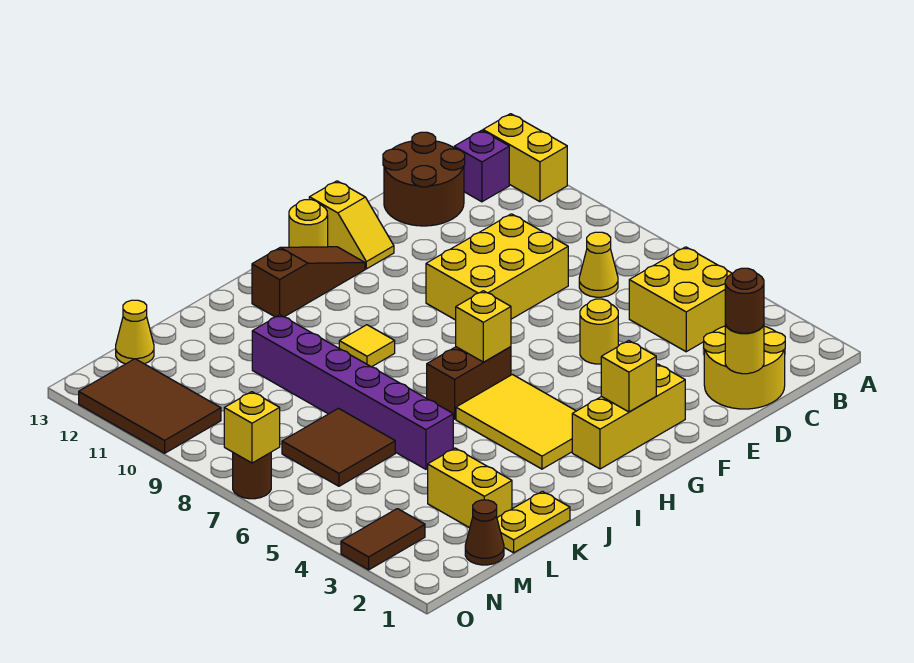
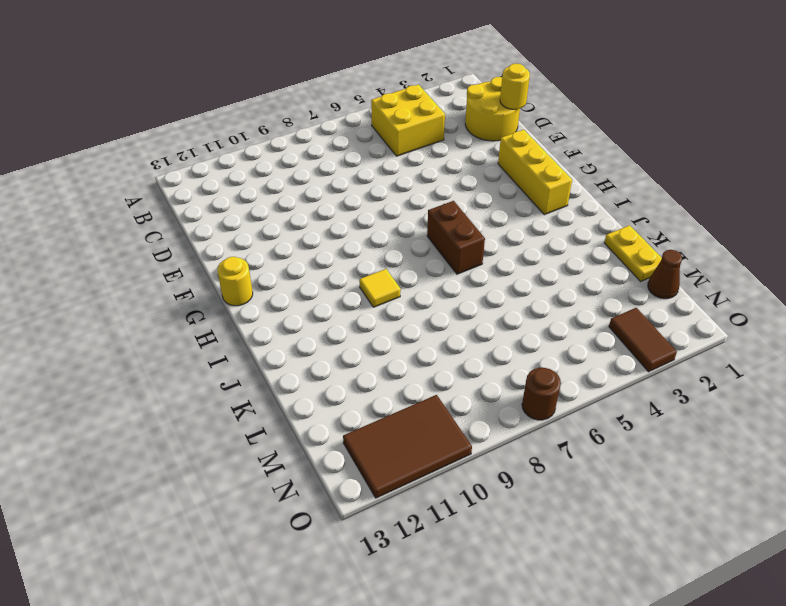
none -> yellow 1x2 brick [483,114,567,202]
none -> purple 1x1 brick [454,130,509,202]
none -> yellow 1x1 cone [579,232,618,297]

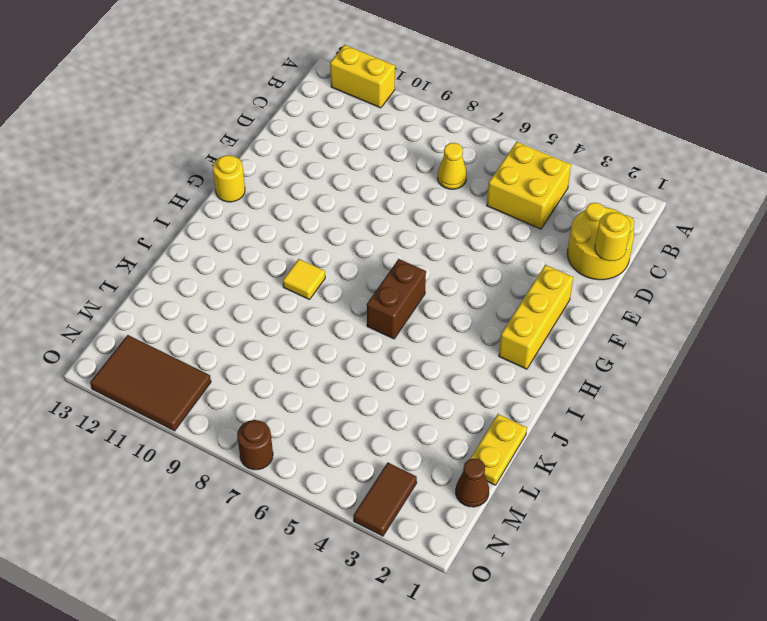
none -> purple 1x1 brick [454,130,509,202]
none -> brown 2x2 round brick [383,132,465,226]
none -> yellow 2x3 brick [426,214,568,320]

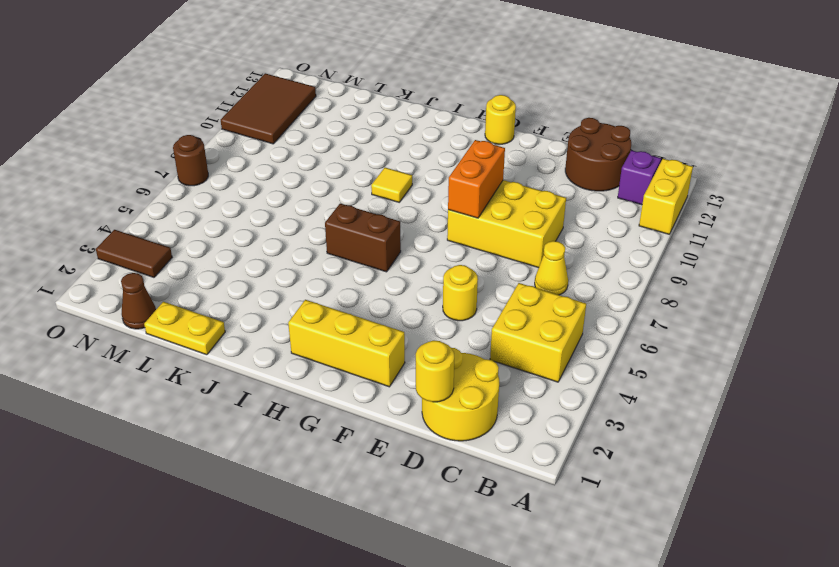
orange 1x2 brick [448,140,505,218] -> none
none -> yellow 1x2 slope [309,181,394,269]
none -> brown 1x3 slope [252,247,365,317]
none -> yellow 2x3 tile [456,375,576,469]

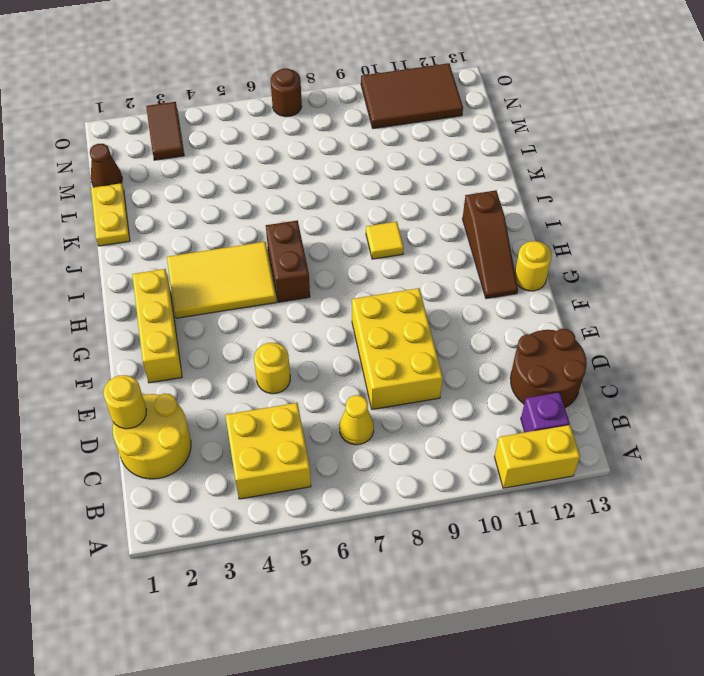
none -> yellow 1x2 slope [309,181,394,269]
none -> purple 1x6 brick [252,315,453,469]
none -> yellow 1x2 brick [428,448,512,528]

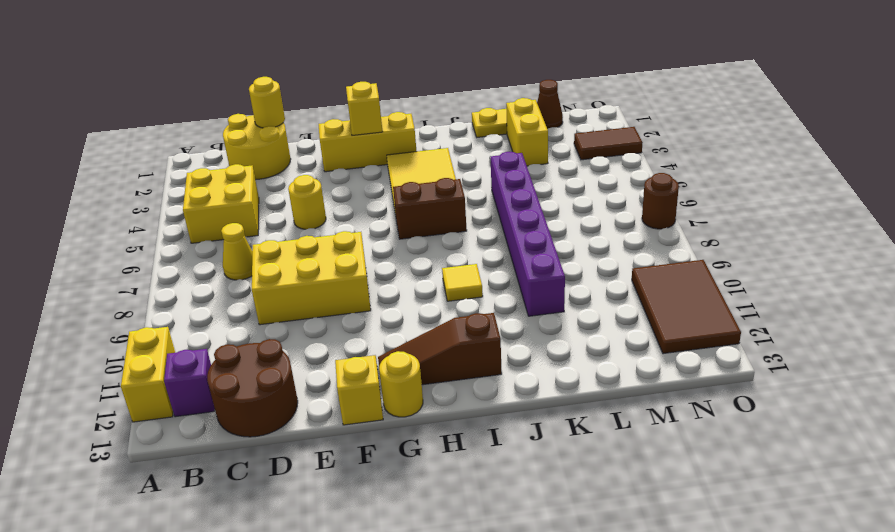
none -> brown 2x2 tile [282,408,395,486]
none -> yellow 1x1 cone [116,300,154,364]
none -> yellow 1x1 brick [456,291,511,362]

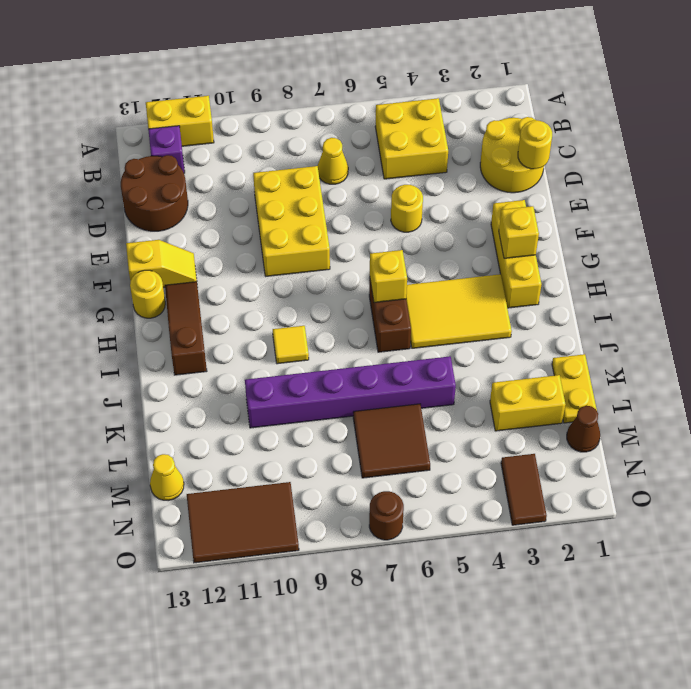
none -> yellow 1x1 brick [224,392,280,463]
none -> brown 1x1 round brick [725,268,764,333]

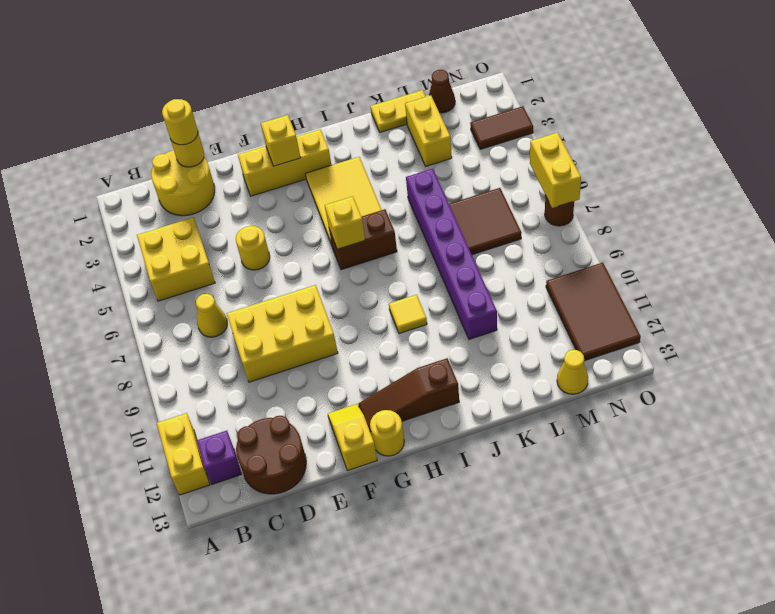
yellow 1x1 round brick [162,99,198,145] -> brown 1x1 round brick [725,268,764,333]
yellow 1x2 brick [530,133,581,208] -> yellow 1x1 brick [224,392,280,463]

